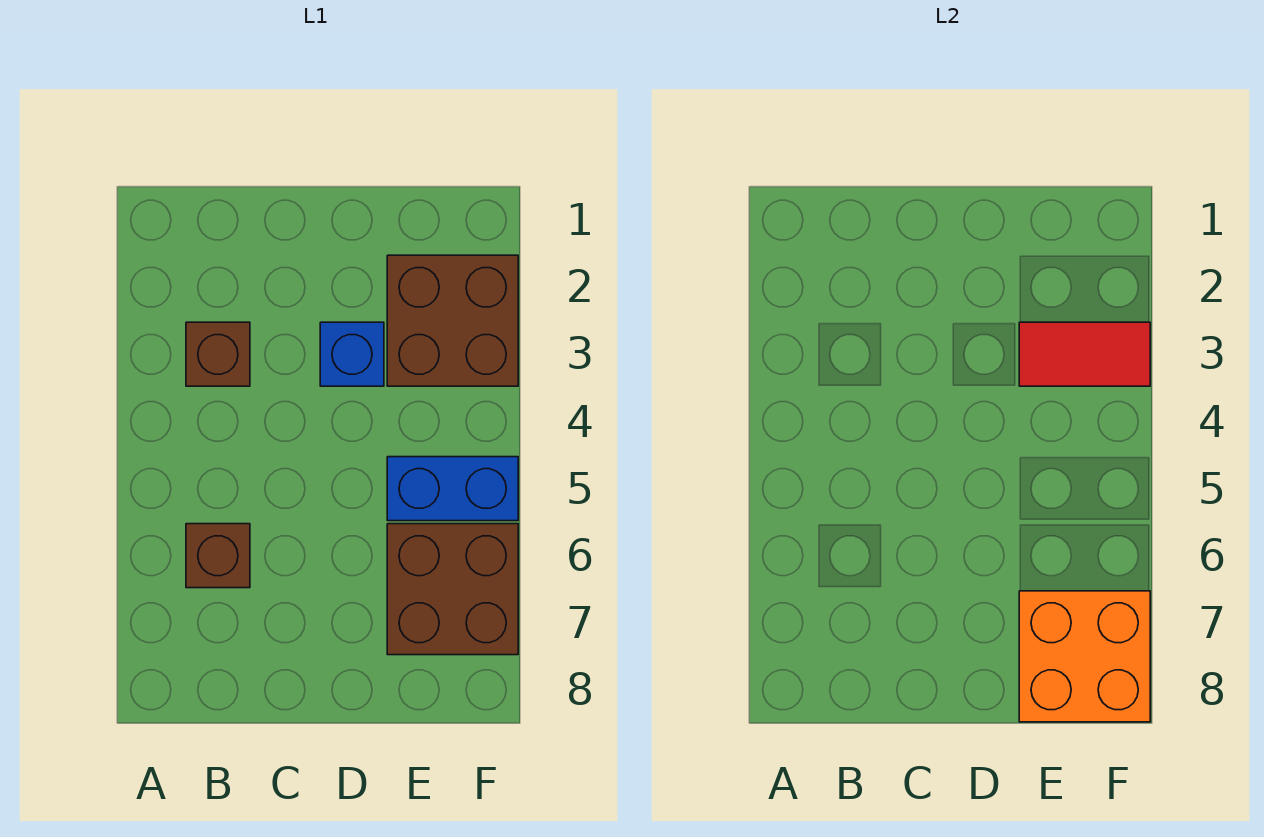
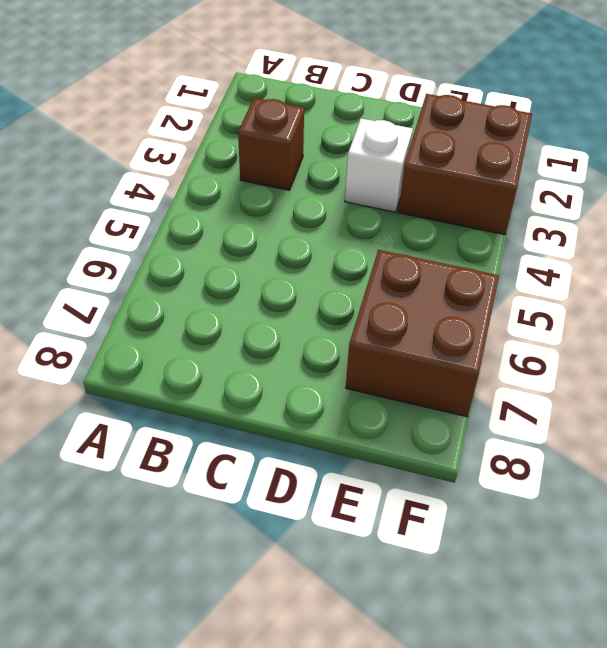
white 1x1 brick [345,118,413,212] -> blue 1x1 brick [320,322,384,386]
none -> brown 1x1 brick [186,524,250,588]
none -> blue 1x2 brick [387,457,518,521]

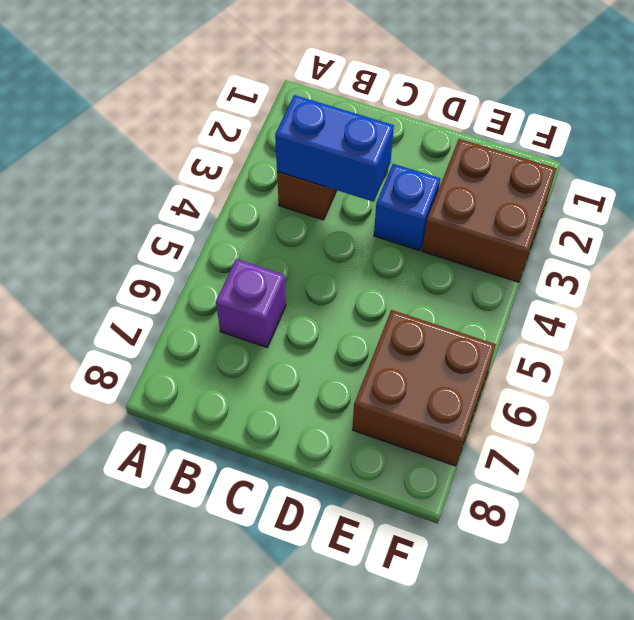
blue 1x2 brick [275,95,394,202] -> blue 1x2 brick moved to [387,457,518,521]
purple 1x1 brick [216,259,286,347] -> brown 1x1 brick [186,524,250,588]
none -> red 1x2 tile [1019,322,1150,386]
none -> orange 2x2 brick [1019,591,1150,722]

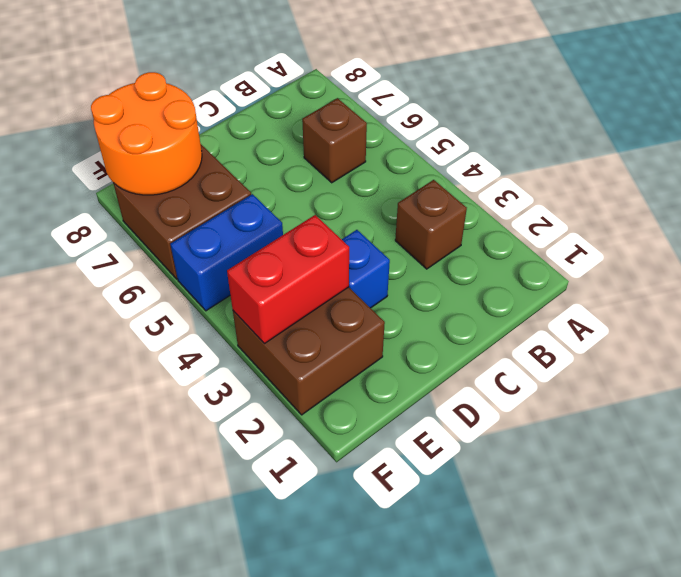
red 1x2 brick [227,215,349,344] -> red 1x2 tile [1019,322,1150,386]
orange 2x2 round brick [91,72,202,195] -> orange 2x2 brick [1019,591,1150,722]

